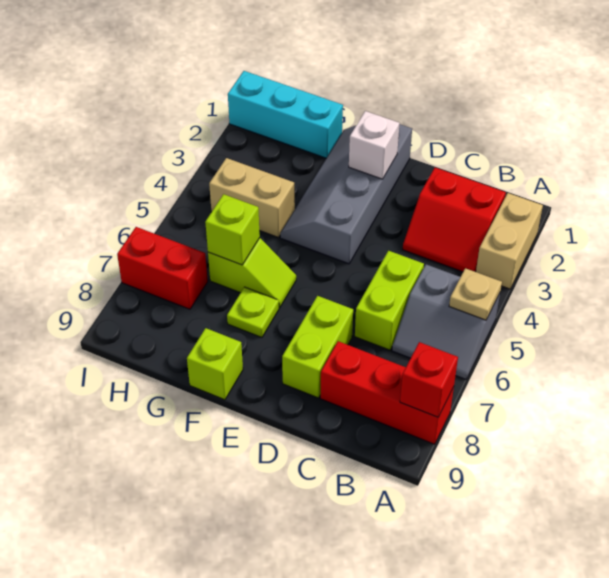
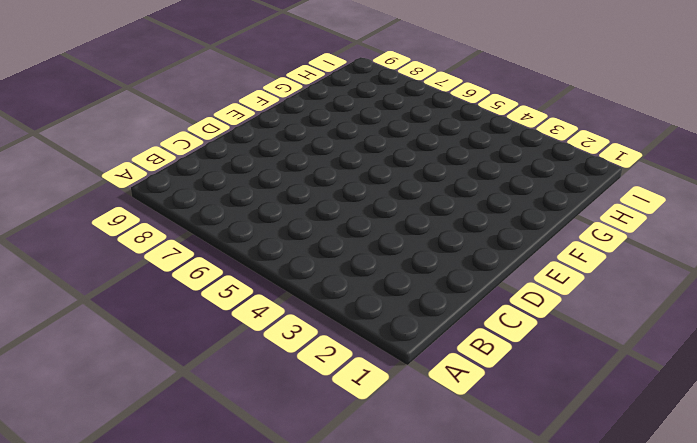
none -> tan 1x2 brick [476,193,543,289]
none -> grey 2x2 slope [392,264,500,379]
none -> red 1x3 brick [320,341,454,444]

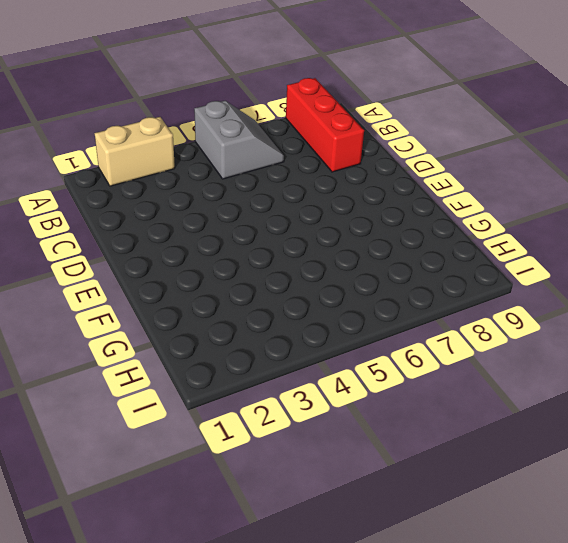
none -> red 2x2 slope [403,168,506,272]
none -> lime 1x2 brick [355,251,424,350]
none -> lime 1x2 brick [282,296,353,398]

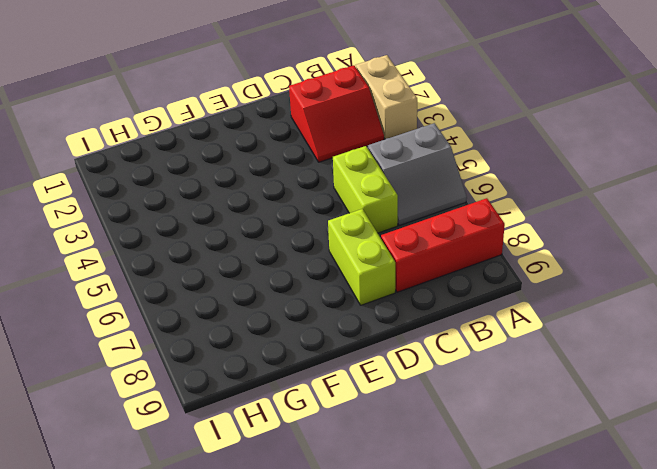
none -> grey 2x4 slope [280,124,412,264]
none -> lime 1x2 slope [208,238,296,308]
none -> lime 1x1 plate [227,287,279,337]

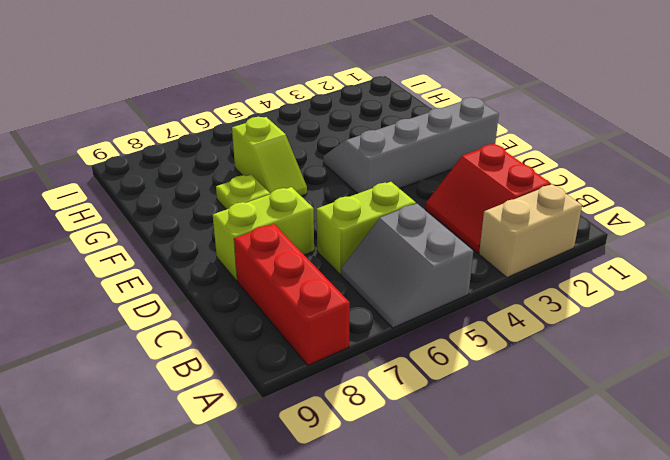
none -> lime 1x1 brick [187,328,243,400]
none -> cyan 1x3 brick [228,71,343,158]
none -> tan 1x2 brick [209,158,295,238]

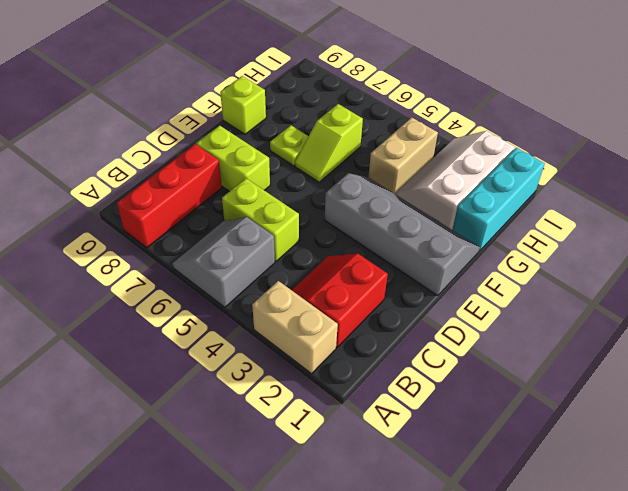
white 2x3 slope [396,131,515,230] -> none
none -> red 1x2 brick [117,227,208,309]
none -> tan 1x1 plate [449,268,502,320]
none -> red 1x1 brick [400,342,458,417]

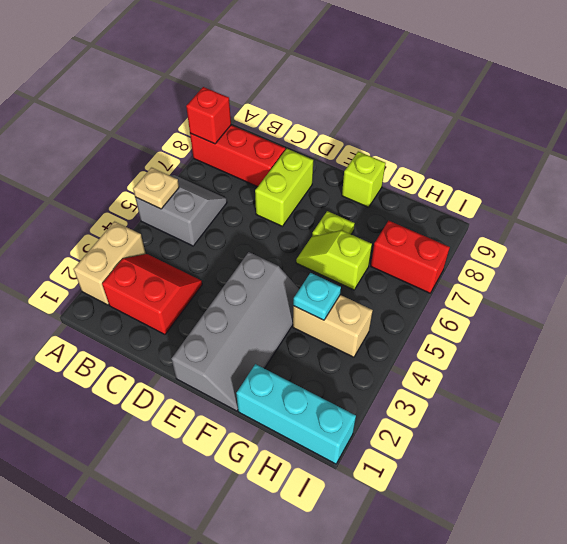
cyan 1x1 plate [293,273,341,320] -> none
none -> lime 1x2 brick [355,251,424,350]
none -> white 1x1 brick [349,111,400,179]
none -> lime 1x1 brick [205,194,260,265]

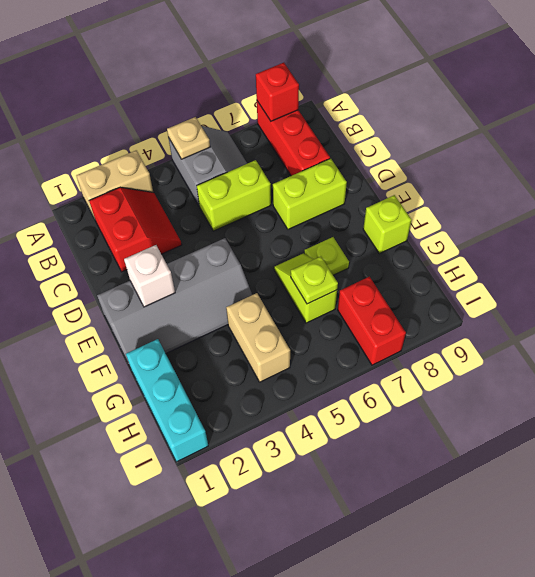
lime 1x1 plate [291,257,338,304] -> lime 1x1 brick [205,194,260,265]

